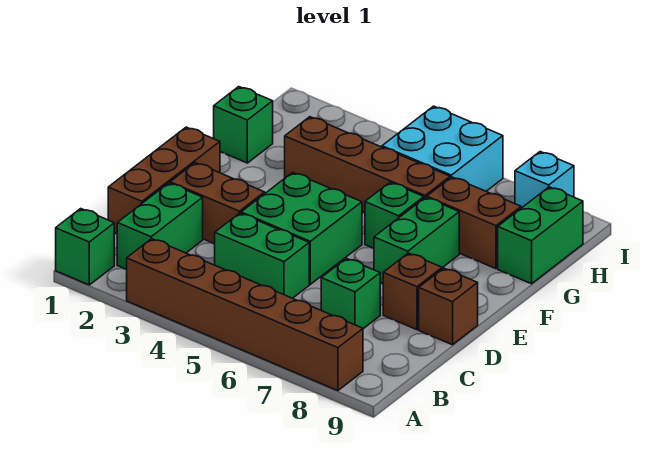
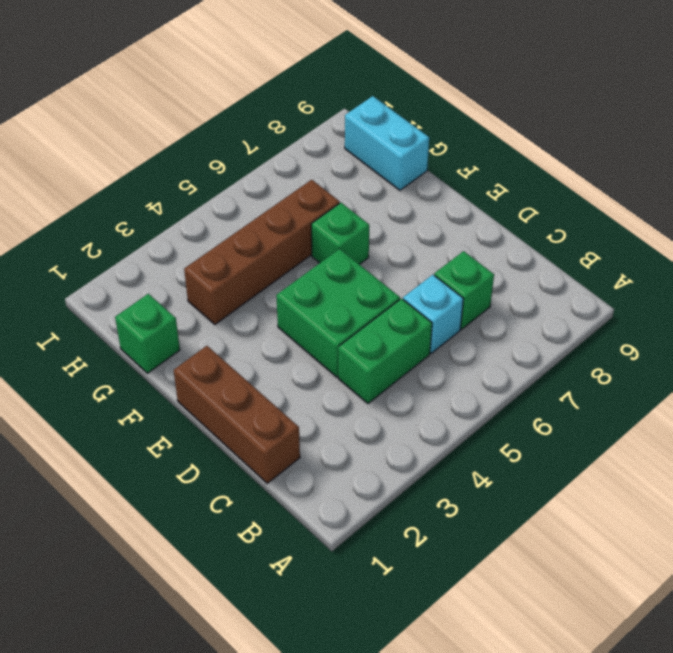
cyan 1x1 brick [403,275,463,353] -> cyan 1x1 brick moved to [515,152,574,208]
cyan 1x2 brick [345,96,429,190] -> green 1x2 brick [498,187,583,284]
none -> green 1x1 brick [56,209,114,285]
none -> brown 1x6 brick [126,239,363,391]
none -> green 1x2 brick [117,183,203,269]

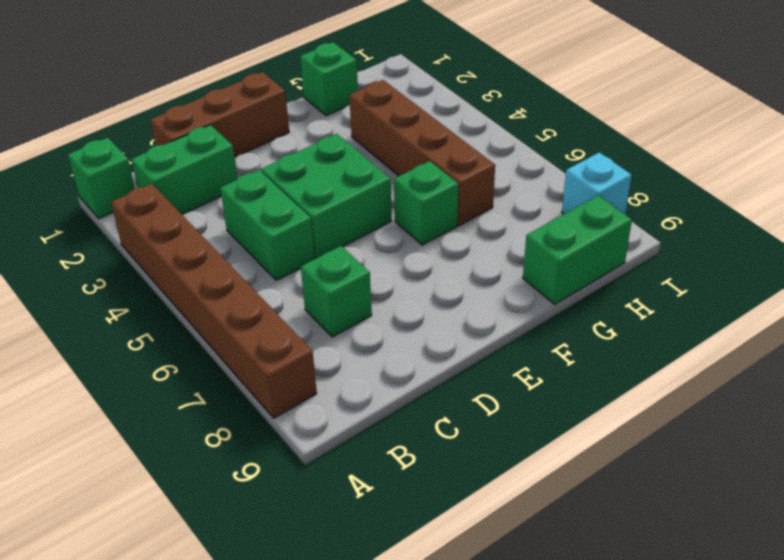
none -> brown 1x2 brick [170,163,265,244]
none -> brown 1x1 brick [383,253,442,330]
none -> brown 1x1 brick [419,268,478,345]

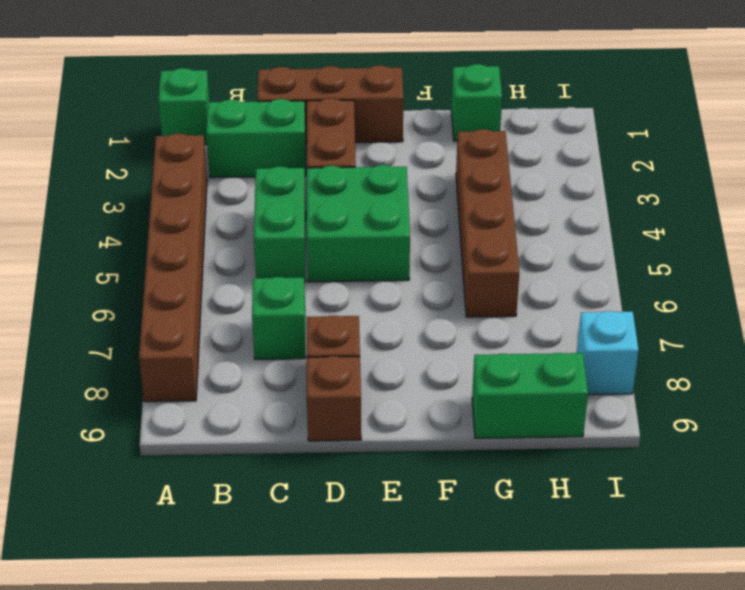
none -> green 1x2 brick [374,197,459,284]
none -> green 1x1 brick [365,182,424,248]
none -> brown 1x2 brick [427,177,521,269]

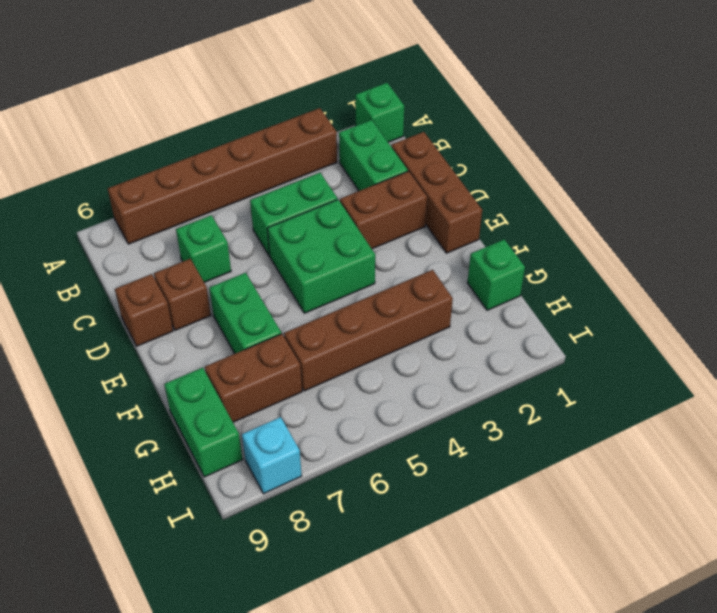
none -> green 1x1 brick [365,182,424,248]
none -> cyan 2x2 brick [382,106,503,191]

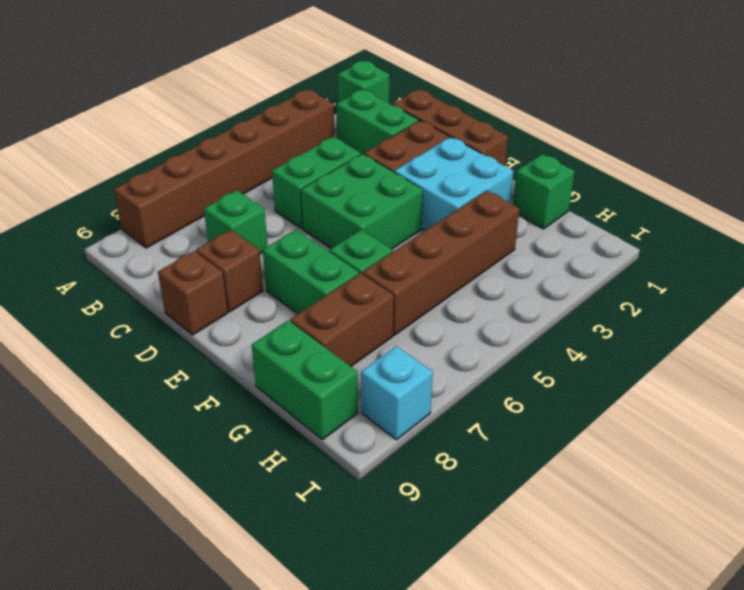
cyan 2x2 brick [394,137,513,230] -> cyan 2x2 brick moved to [382,106,503,191]

